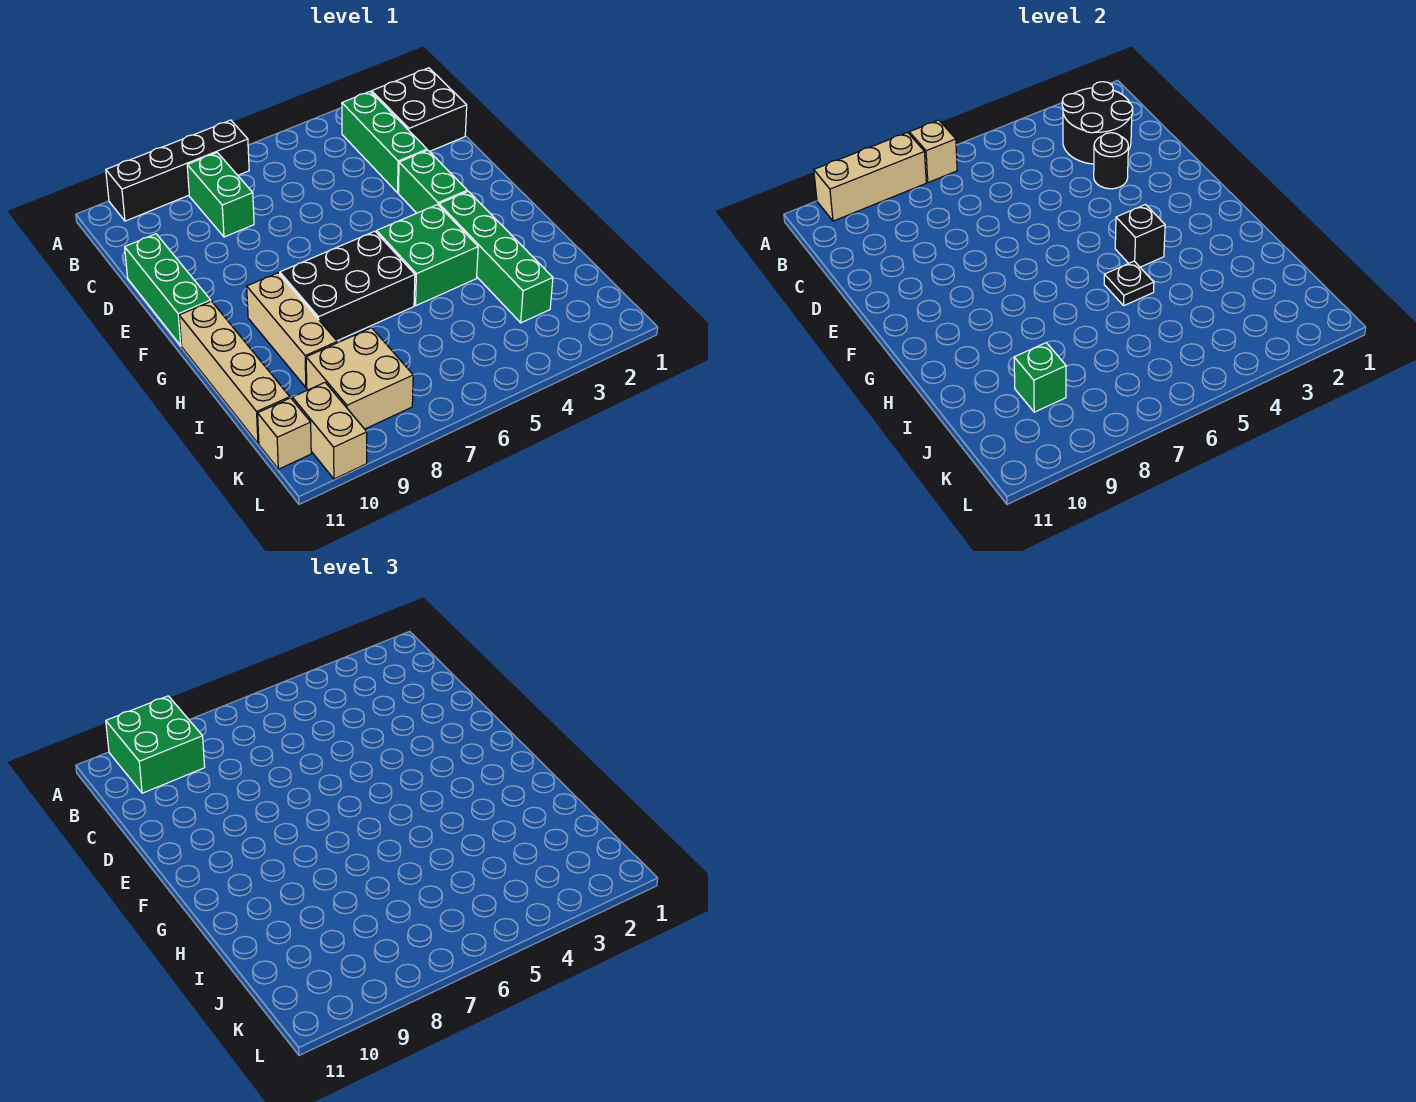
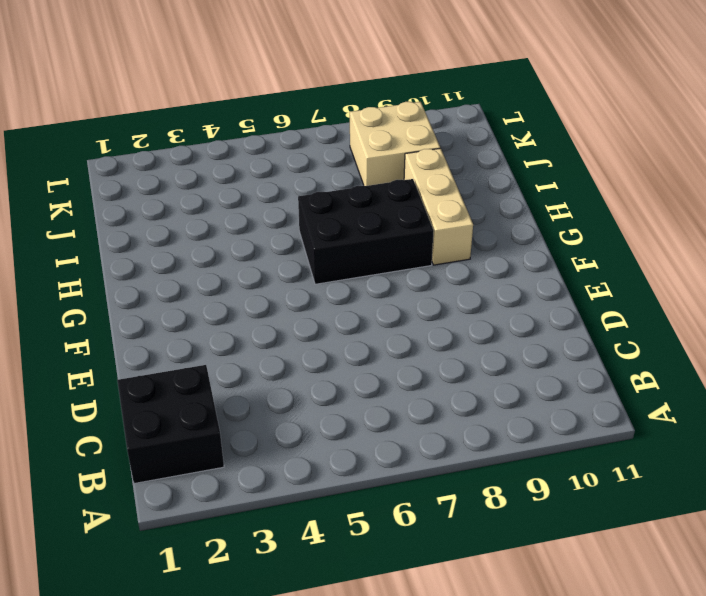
none -> black 1x4 brick [106,120,249,221]
none -> green 1x3 brick [342,91,427,193]
none -> green 1x2 brick [187,153,254,237]

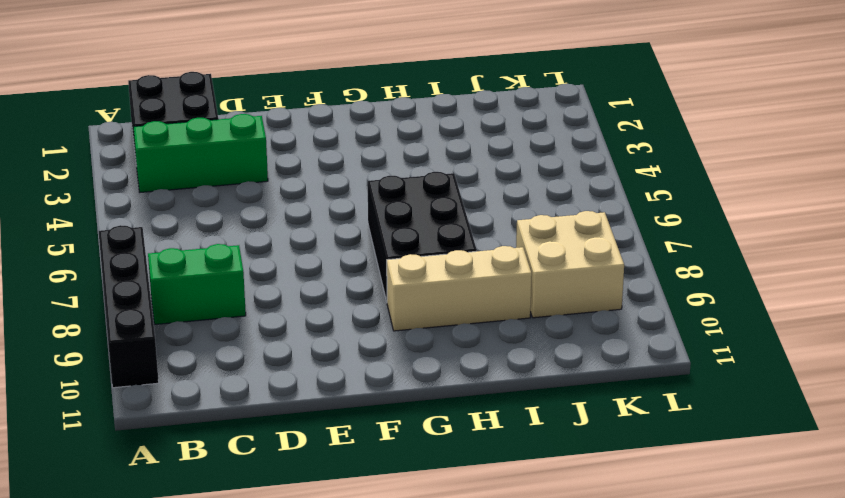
none -> green 1x3 brick [125,234,211,346]
none -> green 1x2 brick [398,150,467,213]
none -> green 1x4 brick [439,191,553,323]

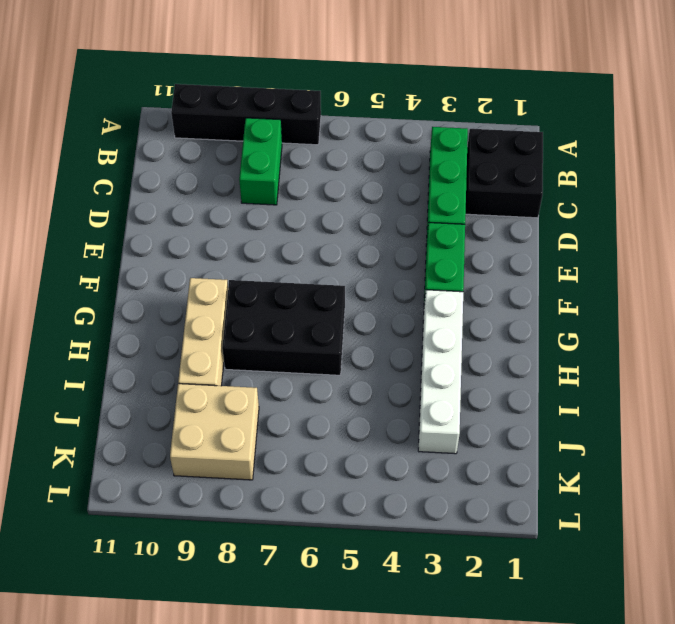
white 1x4 brick [418,290,463,454] -> green 1x4 brick [439,191,553,323]
none -> green 1x3 brick [125,234,211,346]
none -> green 2x2 brick [377,205,478,305]
none -> tan 1x4 brick [179,301,290,443]

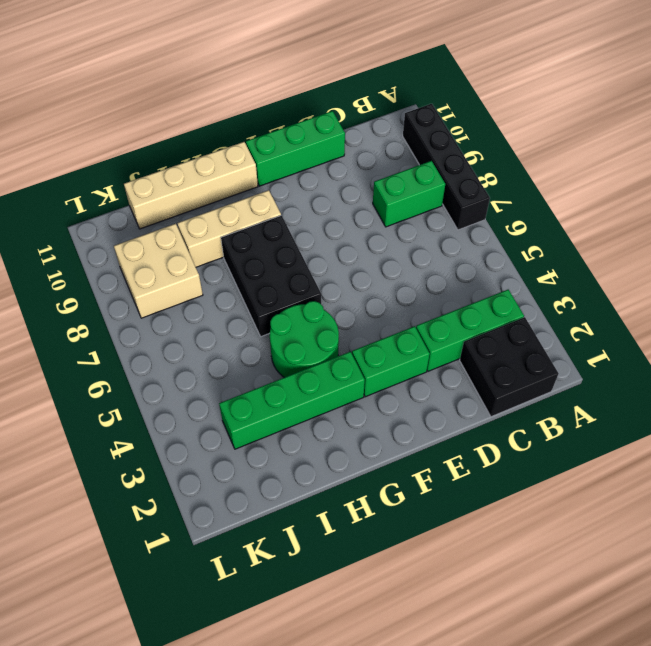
green 2x2 round brick [270,301,339,378] -> green 2x2 brick [377,205,478,305]
none -> tan 1x2 brick [292,383,367,479]
none -> tan 1x1 brick [258,398,311,469]
none -> tan 1x1 brick [909,120,957,183]

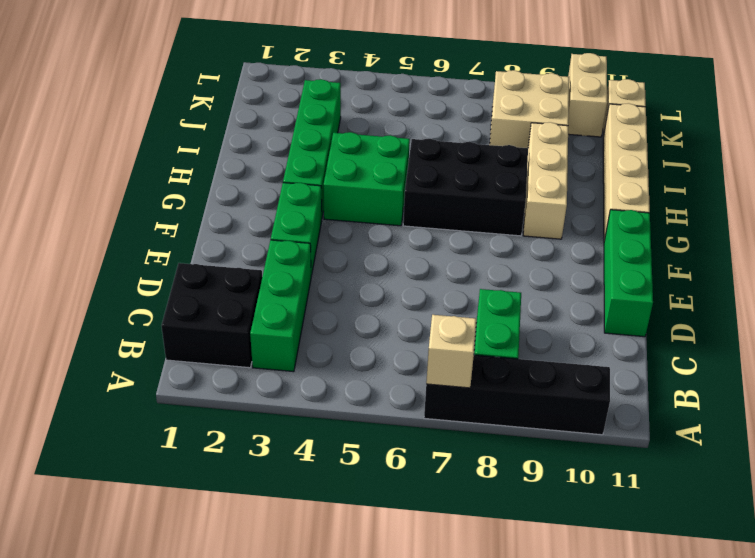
none -> tan 1x3 brick [814,132,926,221]
none -> black 2x2 round brick [1062,82,1133,164]
none -> black 1x1 round brick [1094,133,1128,189]

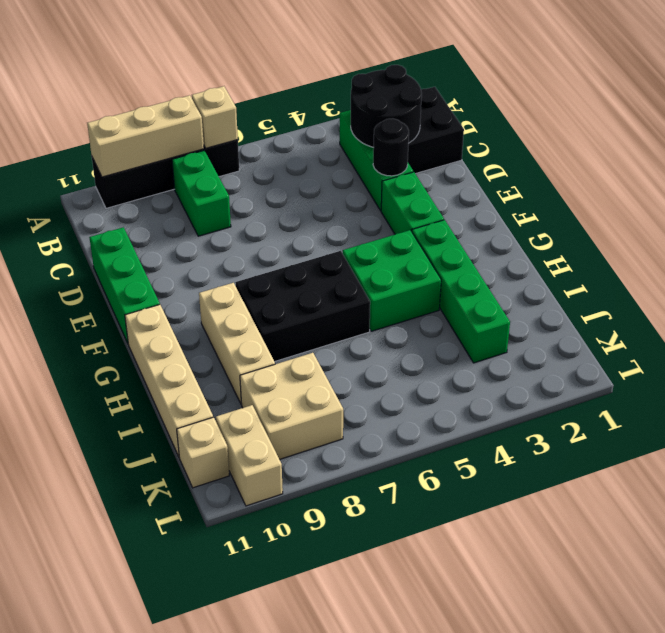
none -> black 1x1 brick [1115,205,1165,267]
none -> black 1x1 plate [1104,261,1154,305]
none -> green 1x1 brick [1014,343,1066,412]

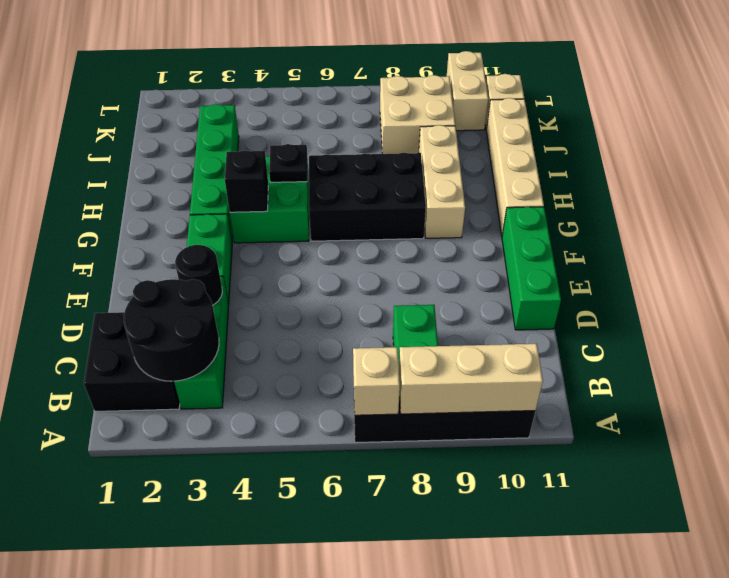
none -> green 1x1 brick [1014,343,1066,412]
none -> green 2x2 brick [106,696,205,793]

